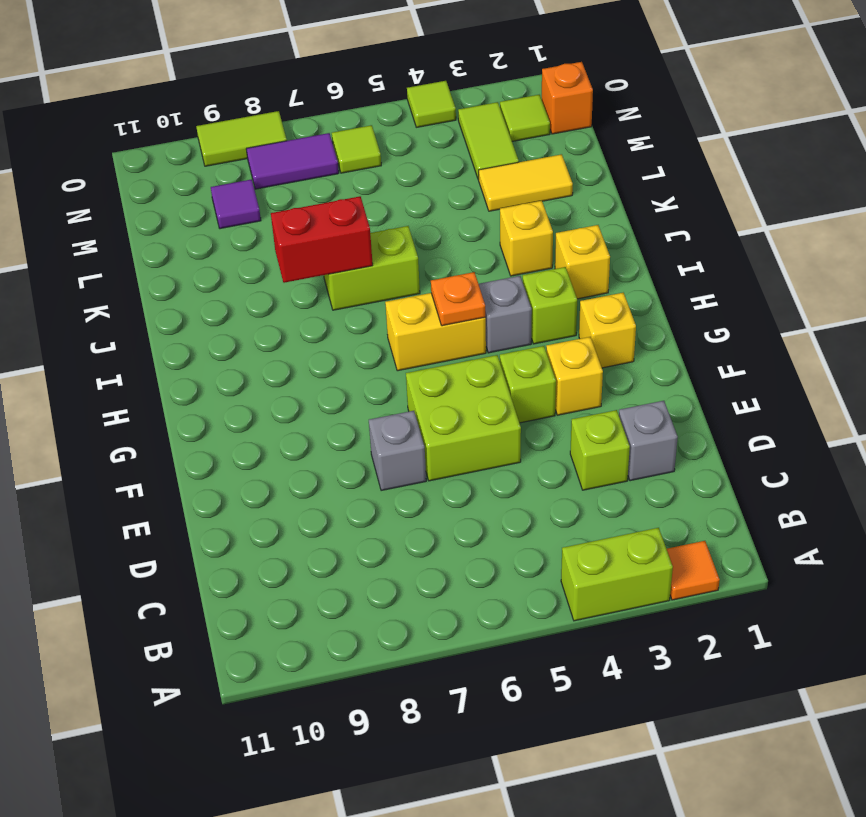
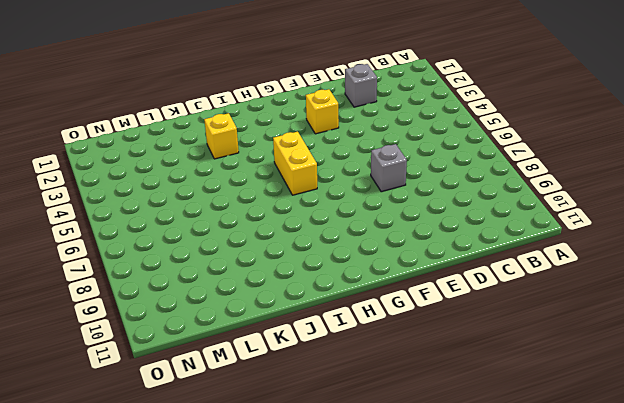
none -> orange 1x1 tile [667,541,720,600]
none -> lime 1x2 brick [561,528,673,621]
none -> lime 1x1 brick [570,410,630,490]

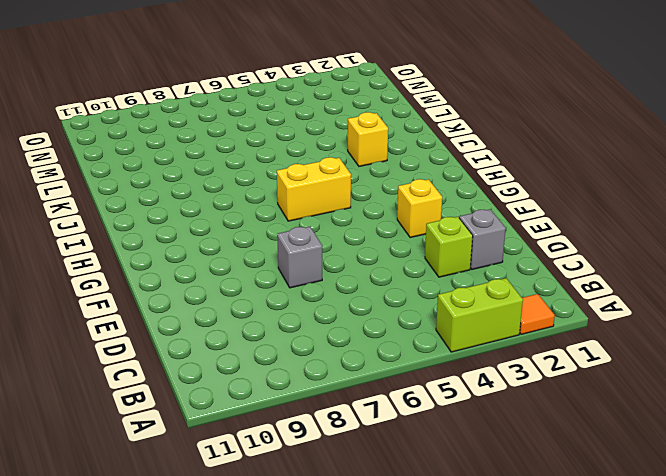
none -> lime 2x2 brick [406,355,521,481]
none -> lime 1x1 brick [500,346,556,423]
none -> yellow 1x1 brick [579,293,636,368]

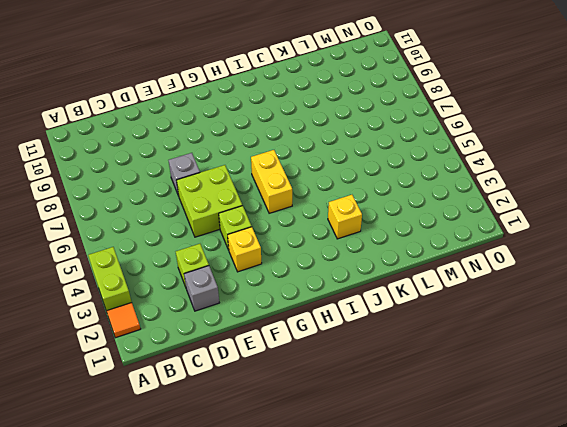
none -> yellow 1x1 brick [579,293,636,368]
none -> lime 1x1 brick [523,267,577,344]
none -> grey 1x1 brick [479,276,532,353]

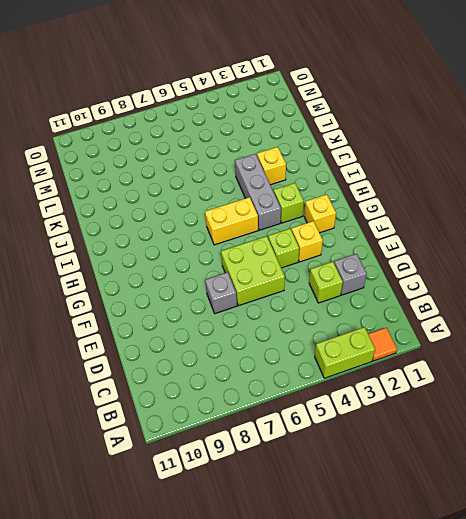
grey 1x3 brick [235,154,281,230] -> grey 1x1 brick [479,276,532,353]
none -> yellow 1x1 brick [555,225,610,299]
none -> lime 1x2 brick [324,226,420,310]
none -> yellow 1x2 tile [479,154,573,211]

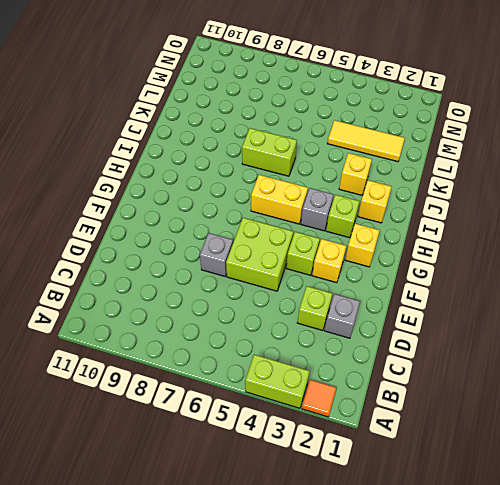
yellow 1x3 tile [327,120,405,162] -> yellow 1x2 tile [479,154,573,211]
none -> lime 1x2 tile [458,102,519,180]
none -> purple 1x1 tile [211,179,261,229]
none -> orange 1x1 brick [542,62,593,134]

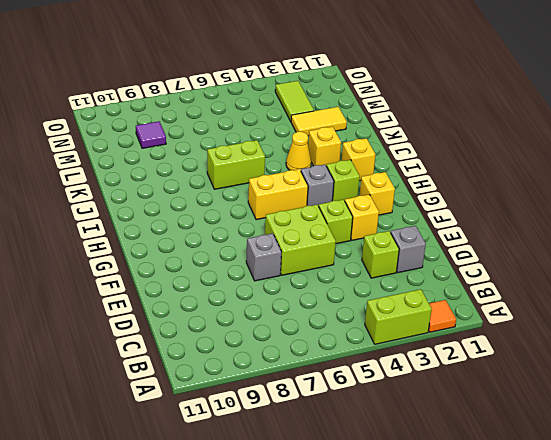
yellow 1x1 cone [286,132,311,171] -> none
none -> orange 1x1 brick [542,62,593,134]
none -> lime 1x1 tile [500,95,550,141]
none -> lime 1x1 tile [332,125,381,173]

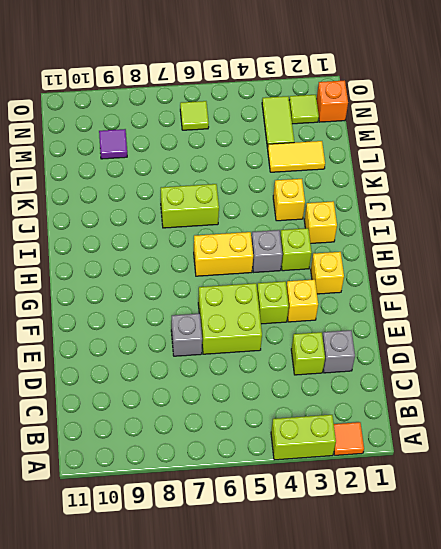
none -> purple 1x2 tile [246,133,339,189]
none -> lime 1x1 tile [407,81,456,127]
none -> lime 1x2 tile [196,111,287,166]

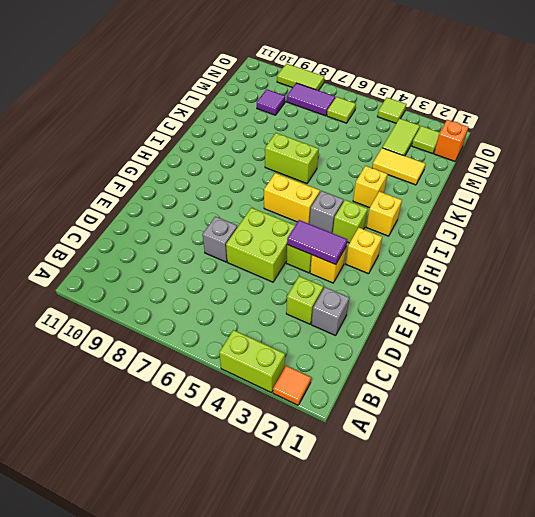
purple 1x2 tile [287,220,347,265] -> none
none -> orange 1x1 plate [431,272,485,326]
none -> red 1x2 brick [271,196,373,283]

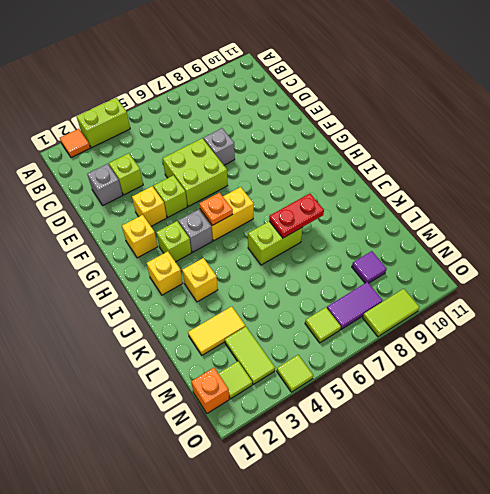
red 1x2 plate [269,194,324,238] -> red 1x2 brick [271,196,373,283]

